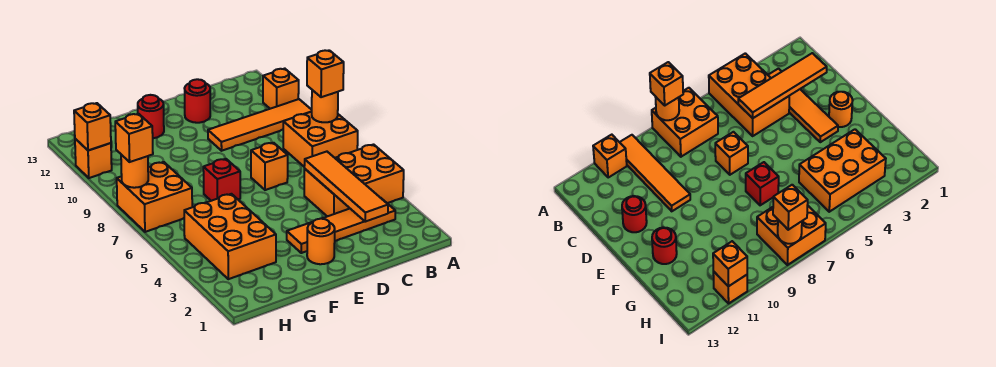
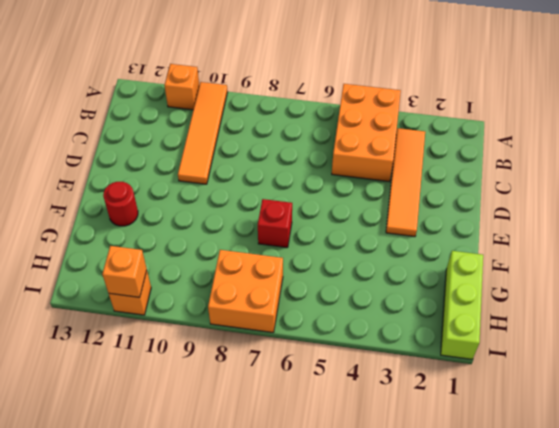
lime 1x3 brick [441,251,483,359] -> none
none -> orange 2x2 brick [283,112,358,166]
none -> orange 1x1 brick [251,143,288,190]
none -> red 1x1 round brick [185,79,210,123]

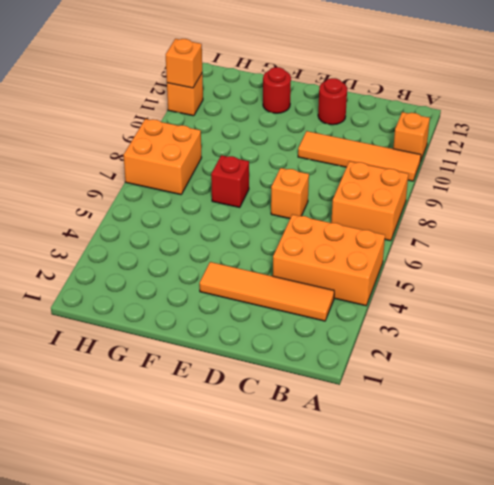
none -> orange 1x1 round brick [307,219,335,264]
none -> orange 2x3 brick [184,194,276,279]
none -> orange 1x1 round brick [311,90,338,122]

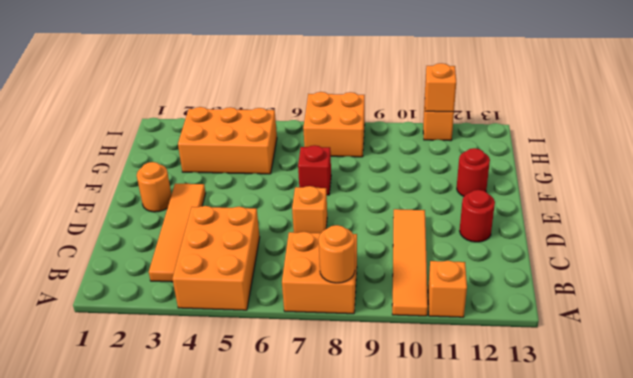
none -> orange 1x4 tile [304,152,388,222]
none -> orange 1x1 round brick [121,155,148,188]
none -> orange 1x1 brick [307,50,344,97]

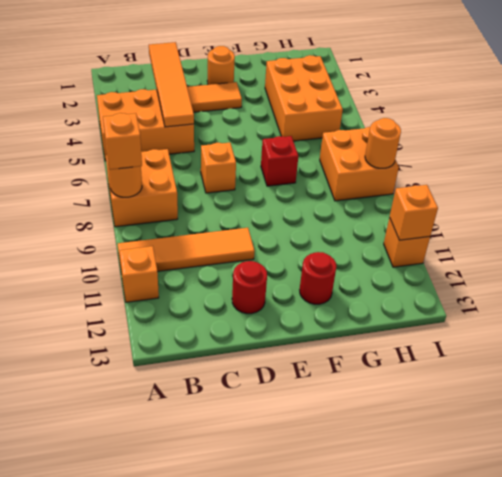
none -> orange 1x1 brick [115,114,153,162]

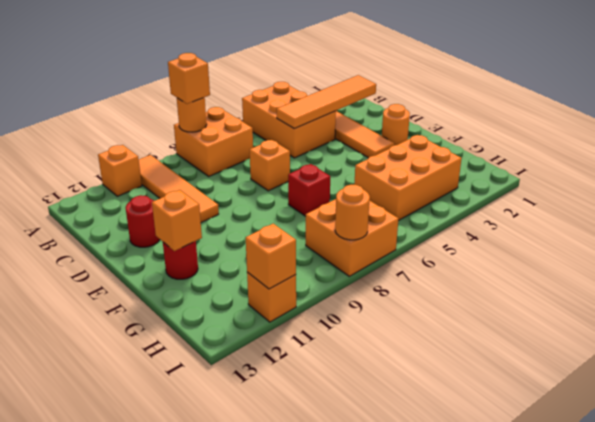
orange 1x1 brick [152,190,202,251] -> orange 1x1 brick moved to [115,114,153,162]

